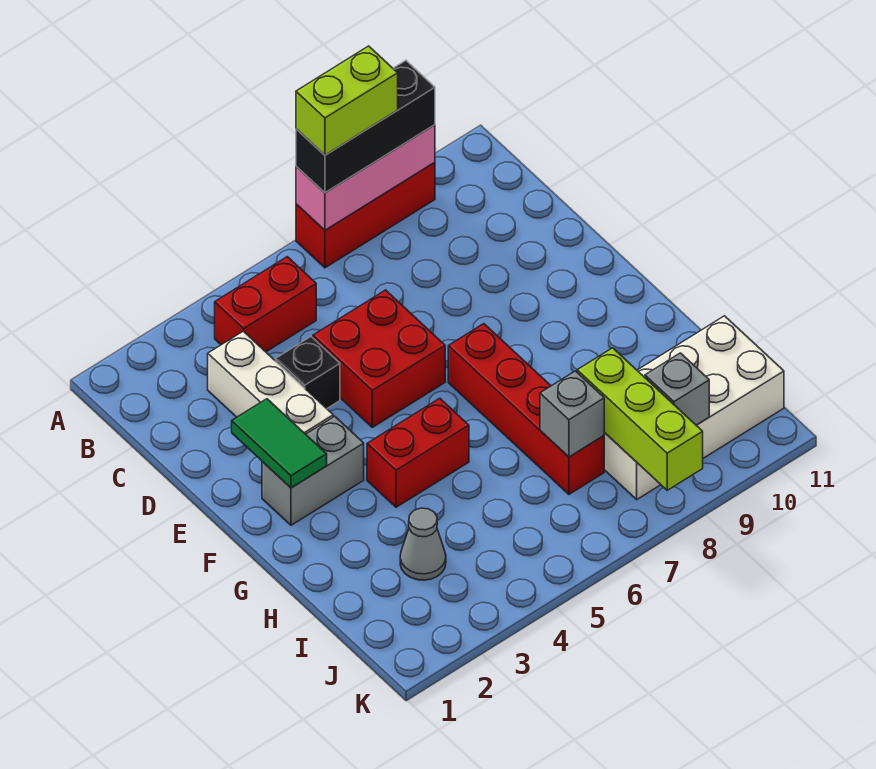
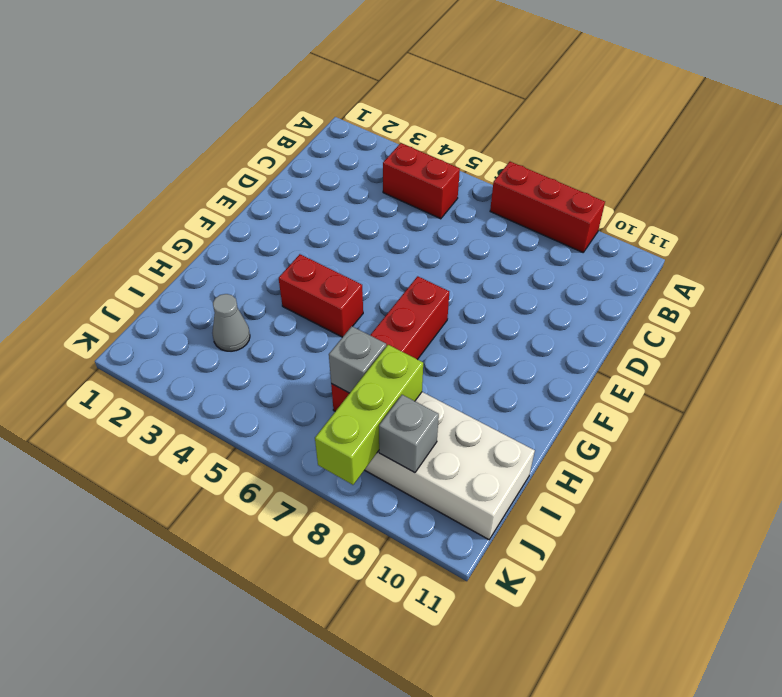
none -> white 1x3 brick [208,331,333,434]
none -> black 1x1 brick [276,337,340,408]
none -> red 2x2 brick [313,290,445,427]

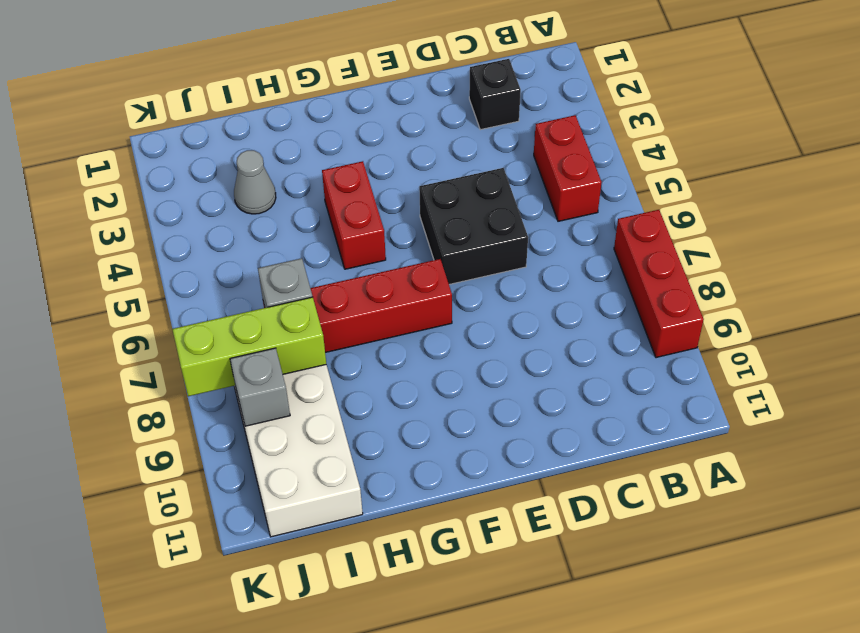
black 1x1 brick [469,59,521,130] -> black 1x1 brick moved to [276,337,340,408]
black 2x2 brick [419,168,528,284] -> red 2x2 brick [313,290,445,427]
none -> white 1x3 brick [208,331,333,434]
none -> grey 1x2 brick [262,416,364,525]
none -> pink 1x3 brick [296,125,435,230]

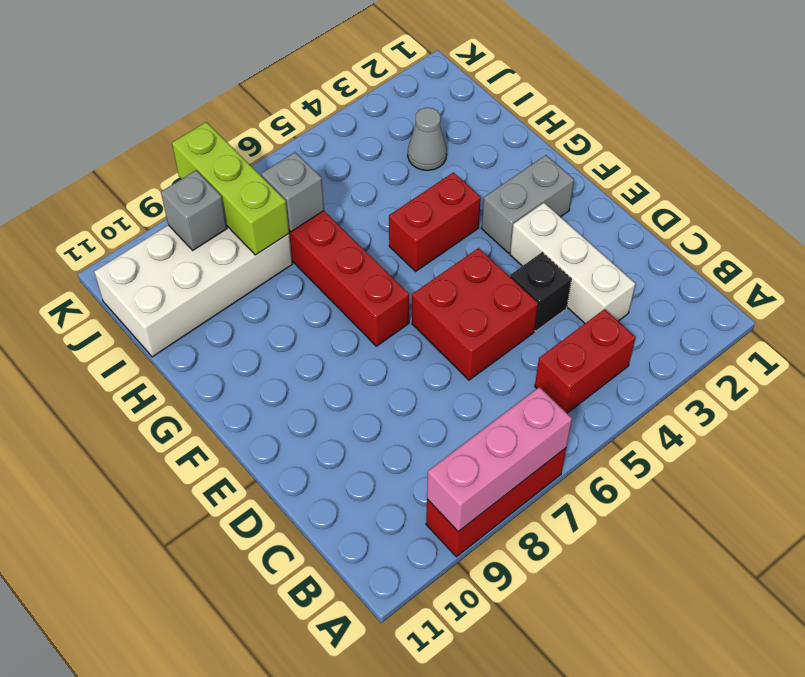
none -> green 1x2 tile [232,399,327,488]
none -> black 1x3 brick [296,61,435,193]
none -> lime 1x2 brick [296,46,398,155]

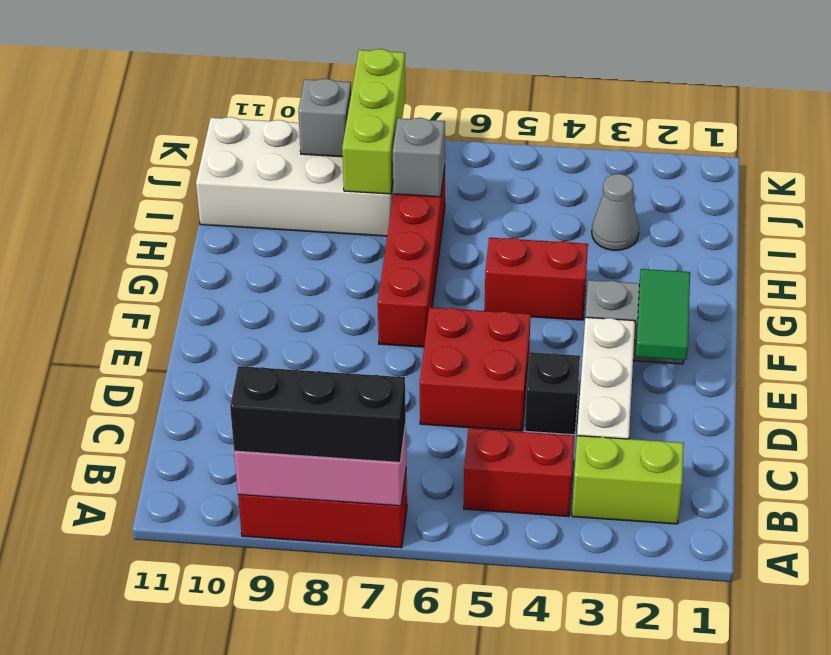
lime 1x2 brick [572,436,684,524] -> lime 1x2 brick moved to [296,46,398,155]

